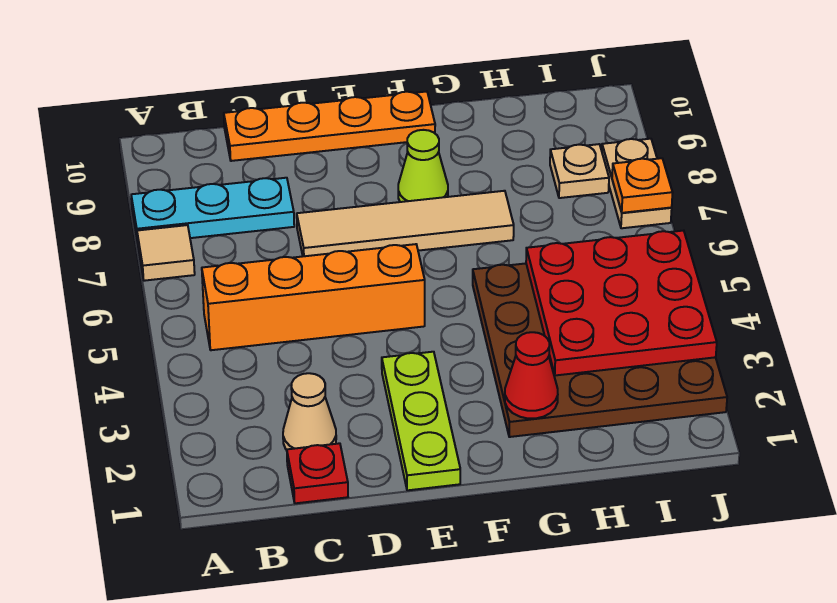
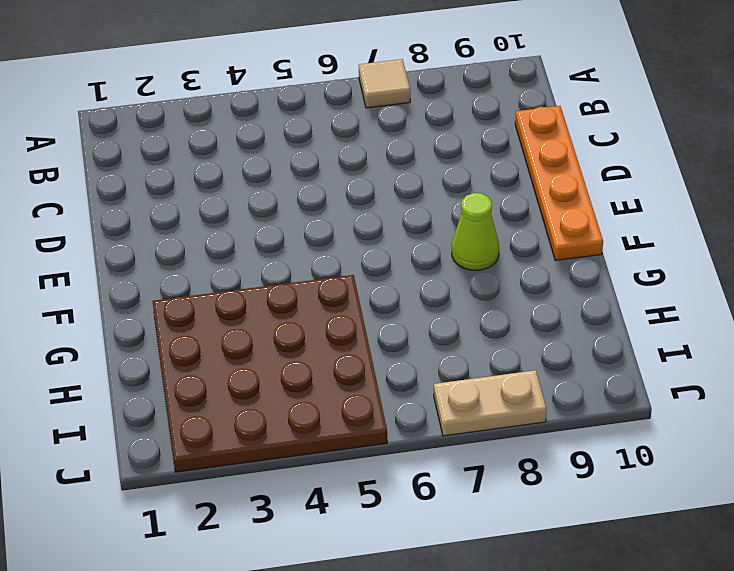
none -> cyan 1x3 plate [131,178,294,242]
none -> orange 1x4 brick [202,244,425,350]
none -> red 1x1 plate [287,443,348,503]

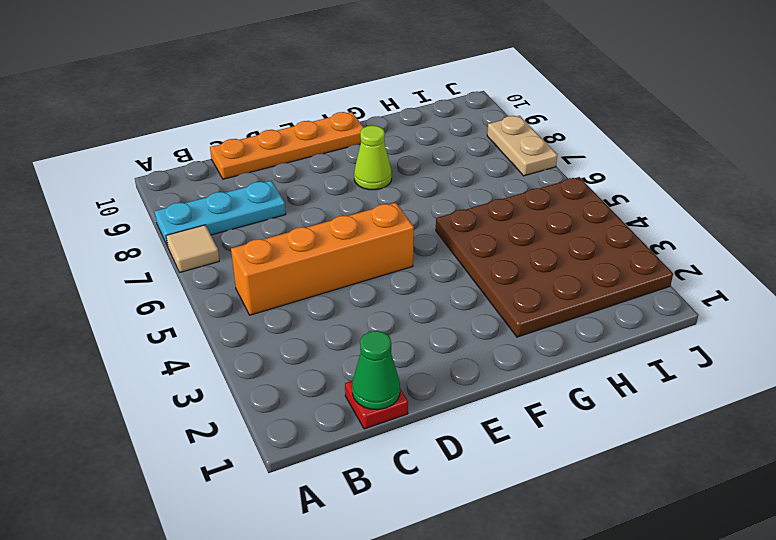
green 1x1 cone [352,331,400,410] -> none
none -> tan 1x1 cone [283,373,336,450]
none -> tan 1x4 tile [297,191,514,256]
none -> lime 1x3 plate [382,352,460,490]

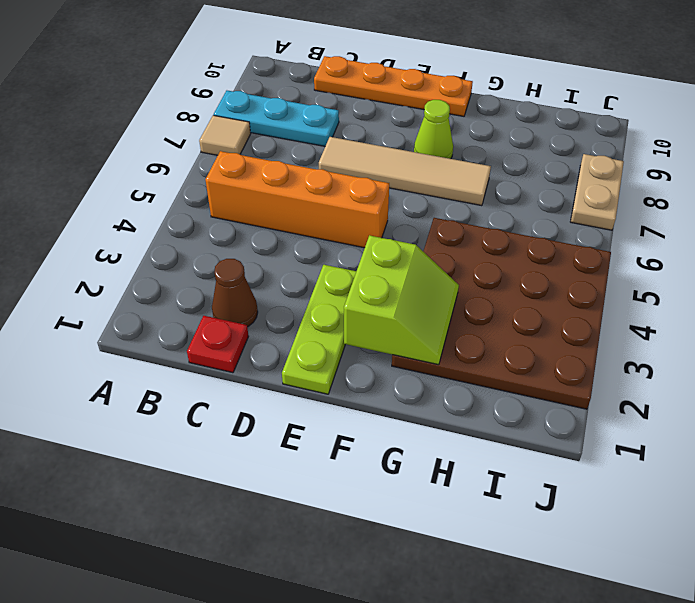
brown 1x1 cone [212,259,258,327] -> tan 1x1 cone [283,373,336,450]
lime 2x2 slope [344,235,459,365] -> red 1x1 cone [505,332,558,418]
none -> tan 1x1 plate [550,144,609,198]
none -> red 3x3 plate [526,231,717,376]
none -> orange 1x1 plate [612,158,673,213]

